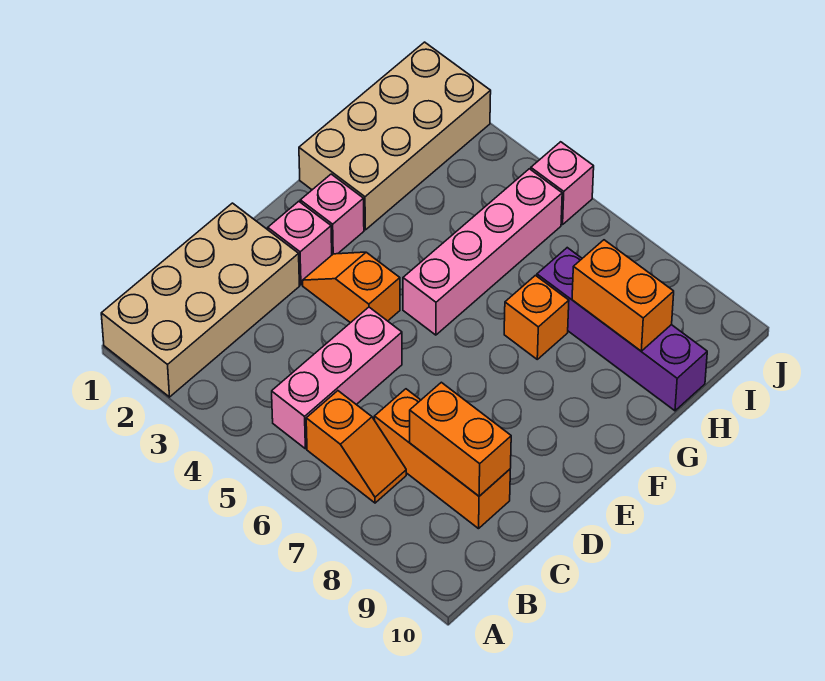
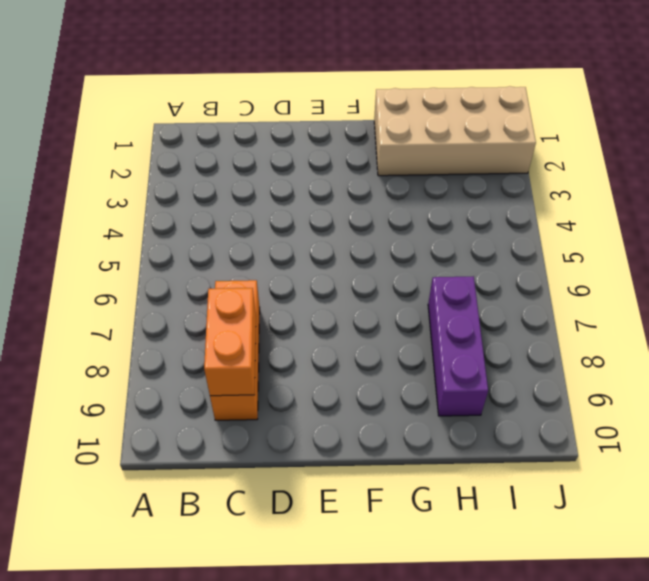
purple 1x3 brick [428,276,488,416] -> purple 1x4 brick [537,248,707,411]
none -> tan 2x4 brick [101,203,299,397]
none -> pink 1x3 brick [272,307,402,449]
none -> orange 1x2 slope [306,391,406,503]

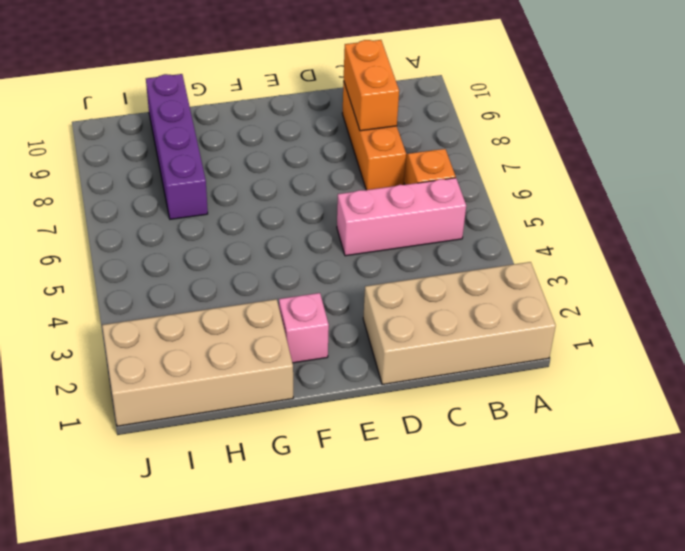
none -> pink 1x1 brick [268,201,332,285]
none -> orange 1x2 slope [303,252,400,323]
none -> pink 1x4 brick [403,169,562,335]

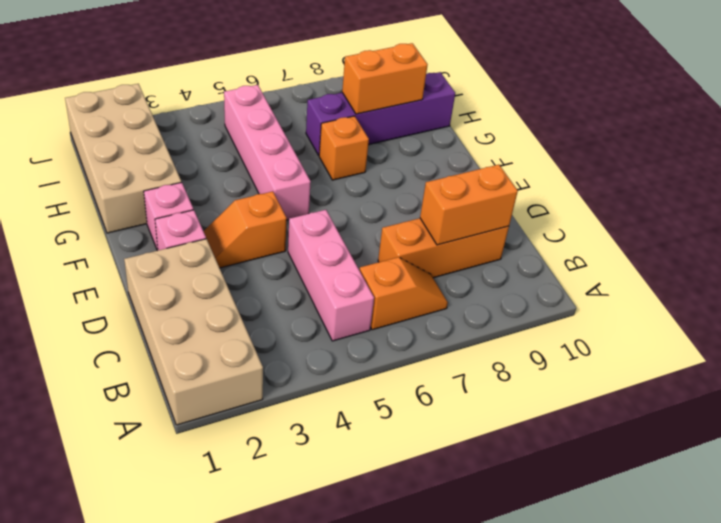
none -> pink 1x1 brick [531,142,594,225]

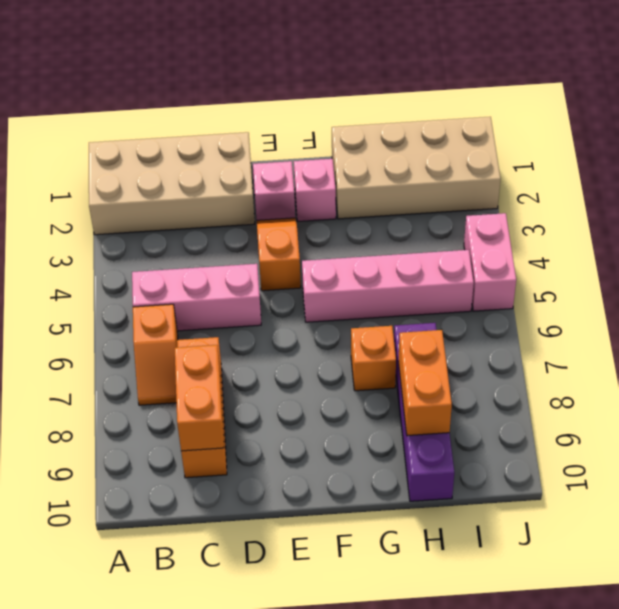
pink 1x2 brick [464,213,516,311] -> pink 1x1 brick [531,142,594,225]

